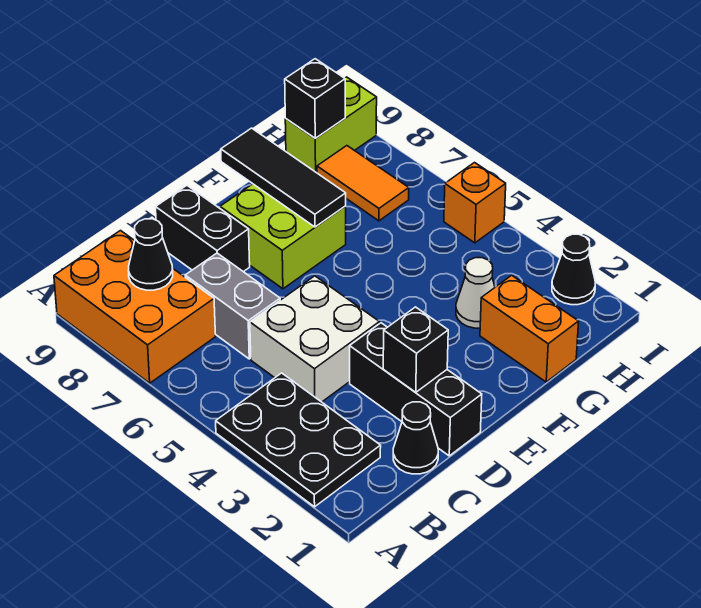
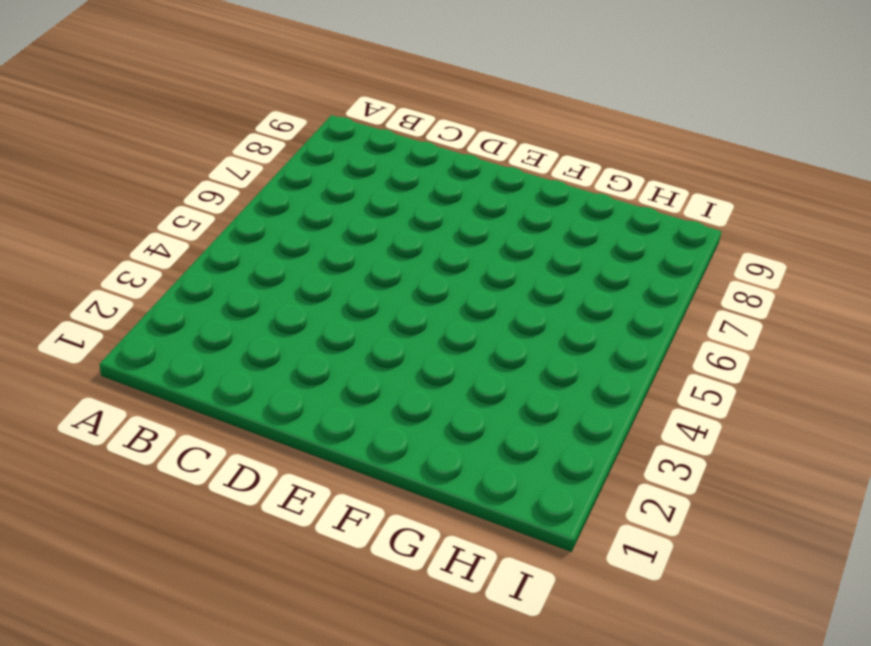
none -> black 2x3 plate [216,373,381,507]
none -> orange 2x3 brick [54,231,216,383]
none -> black 1x1 cone [393,402,438,474]

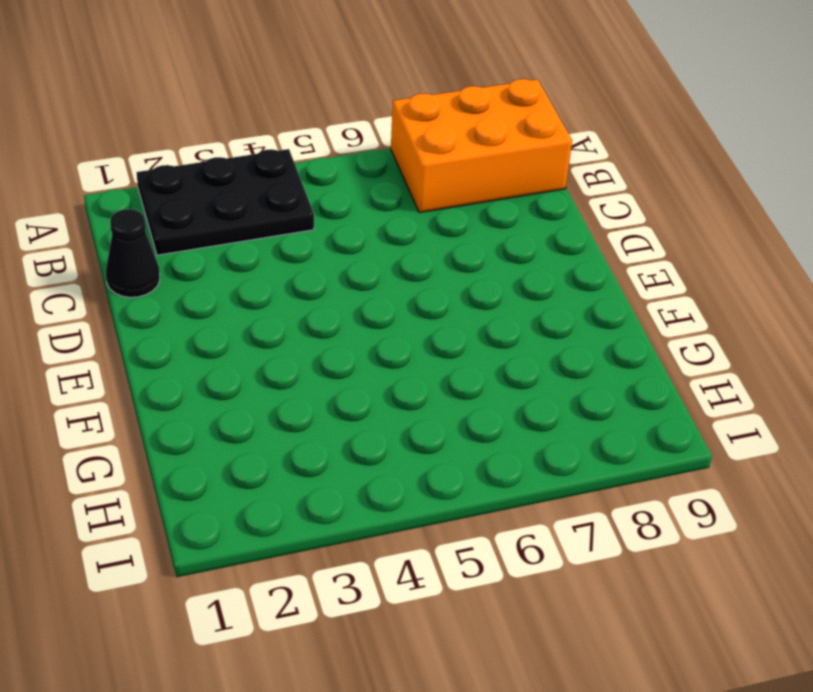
none -> white 2x2 brick [250,276,379,402]
none -> grey 1x2 brick [185,253,280,359]
none -> black 1x3 brick [350,323,482,456]

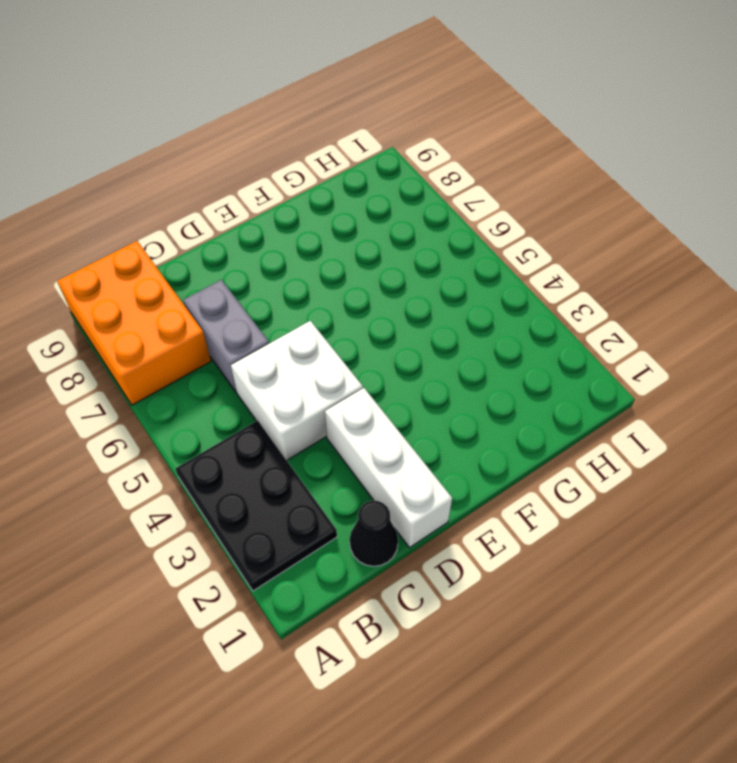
white 1x3 brick [325,388,452,548] -> black 1x3 brick [350,323,482,456]
none -> black 1x2 brick [156,186,250,272]
none -> lime 2x2 brick [220,184,346,289]
none -> orange 1x2 brick [480,275,579,382]

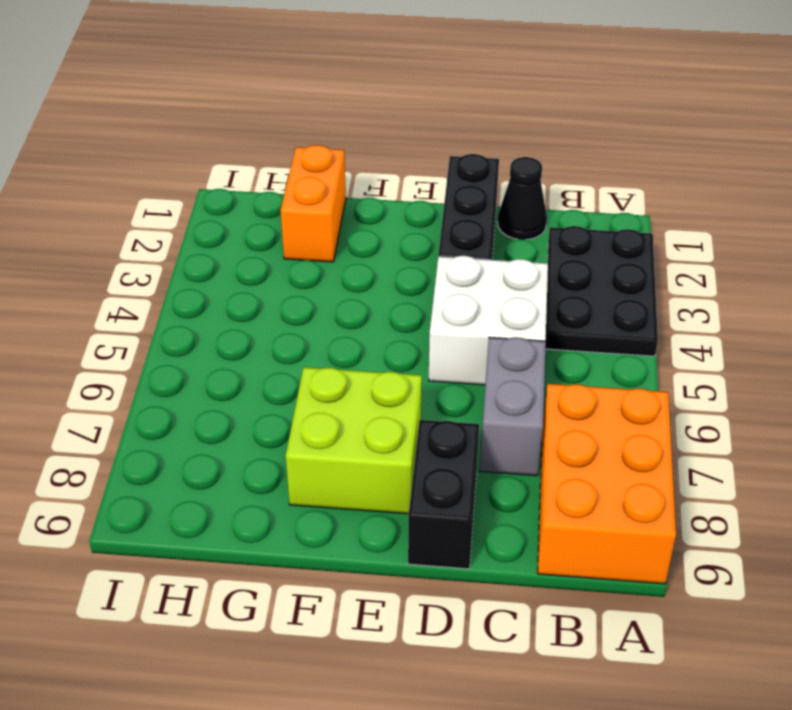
none -> white 1x1 cone [456,258,495,328]
none -> orange 1x2 tile [317,146,409,221]
none -> lime 1x2 brick [285,77,377,173]

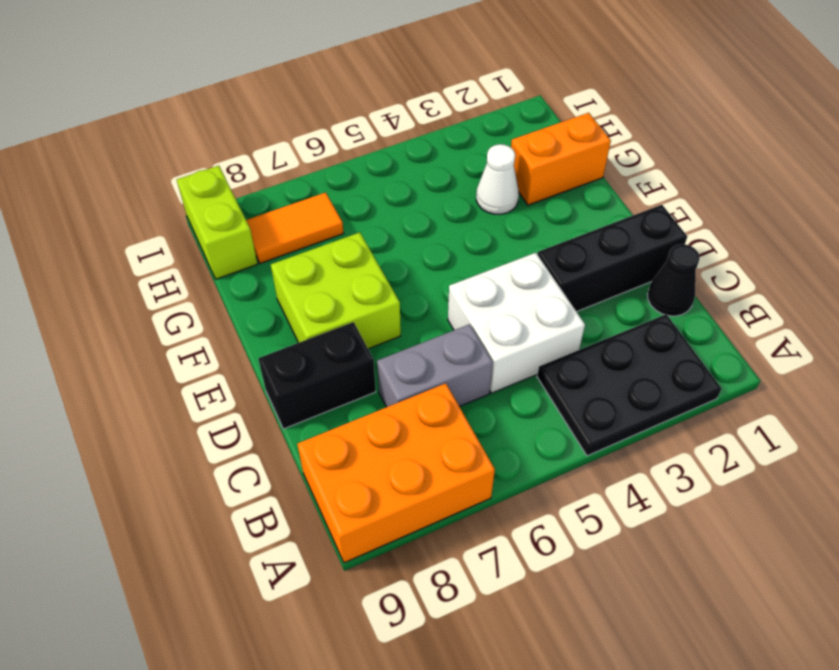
none -> black 1x1 cone [552,234,595,305]
none -> orange 1x1 brick [444,163,506,243]
none -> black 1x1 cone [128,219,173,290]

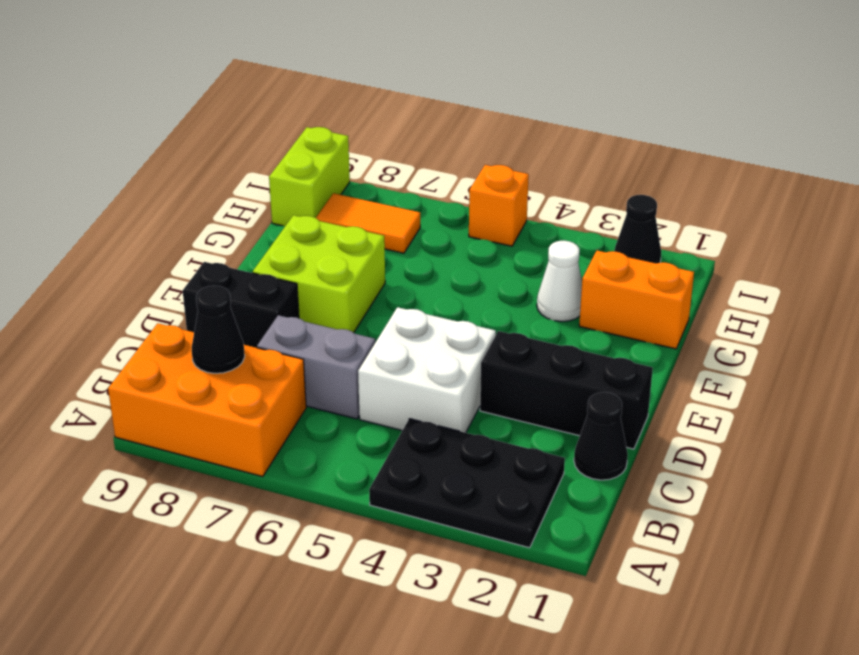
none -> black 1x1 brick [383,307,448,392]
none -> black 1x3 tile [221,128,346,227]
none -> black 1x1 brick [285,59,345,138]

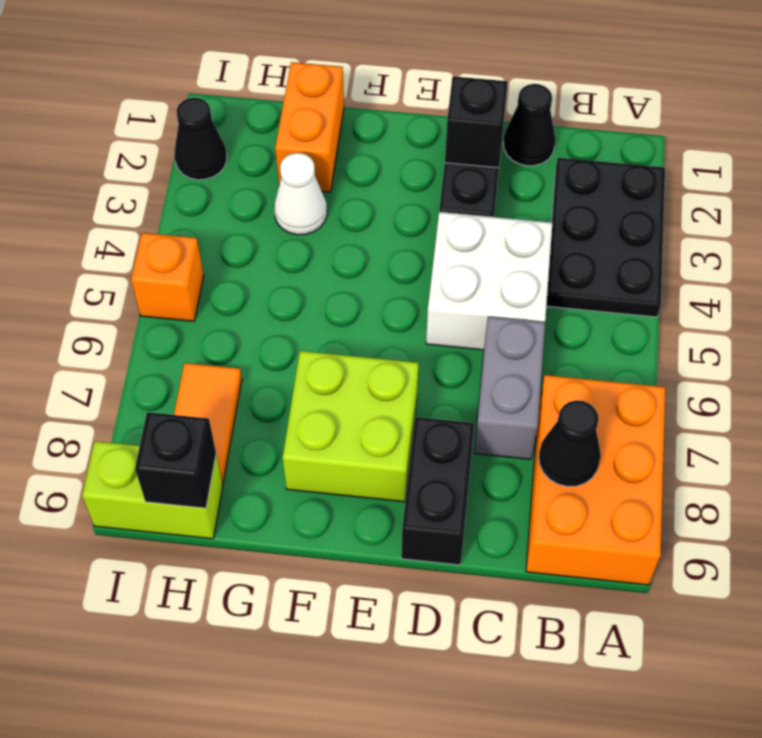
none -> black 1x3 tile [221,128,346,227]

